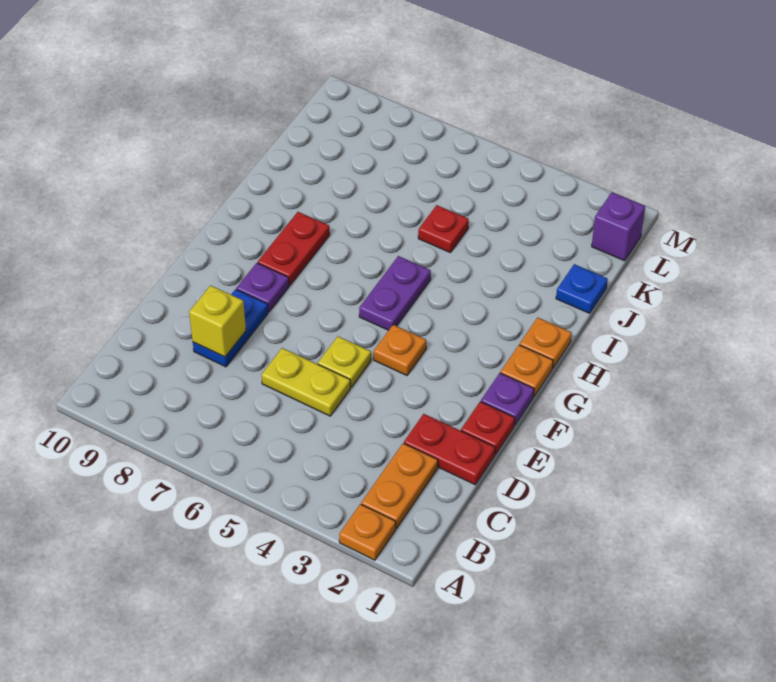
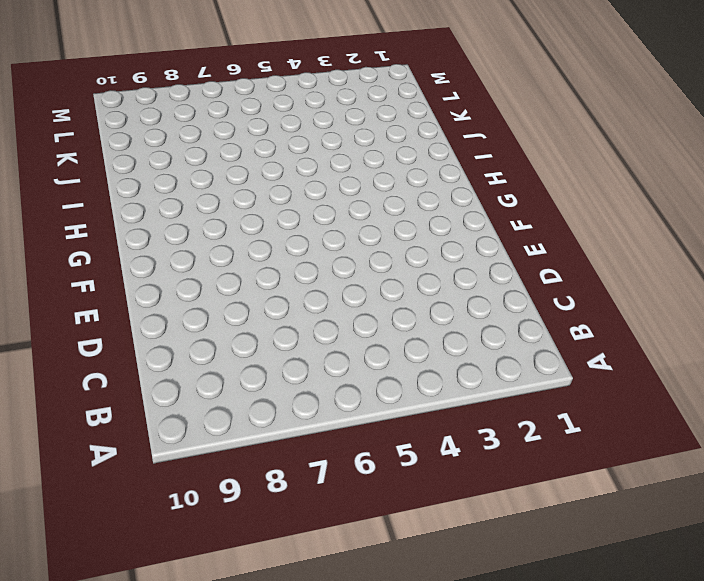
none -> orange 1x1 plate [339,504,396,560]
none -> orange 1x2 plate [361,443,438,529]
none -> red 1x2 plate [404,414,495,485]

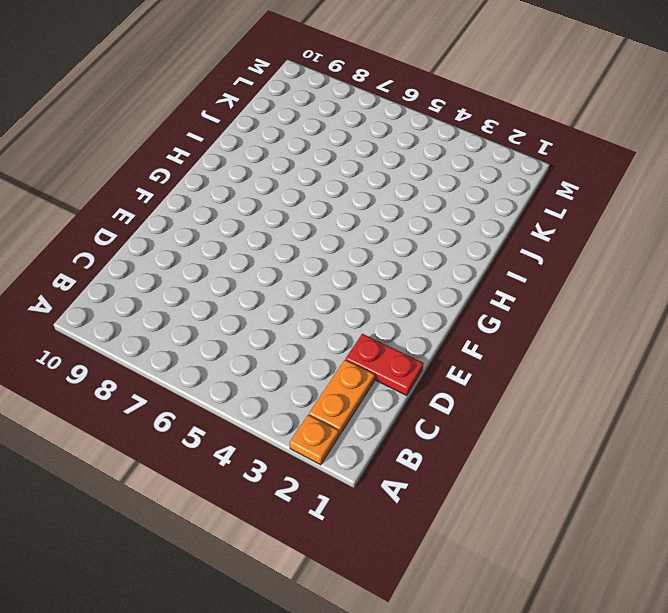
none -> yellow 1x2 plate [261,348,350,416]
none -> blue 1x2 plate [193,289,268,367]
none -> red 1x1 plate [461,402,515,455]

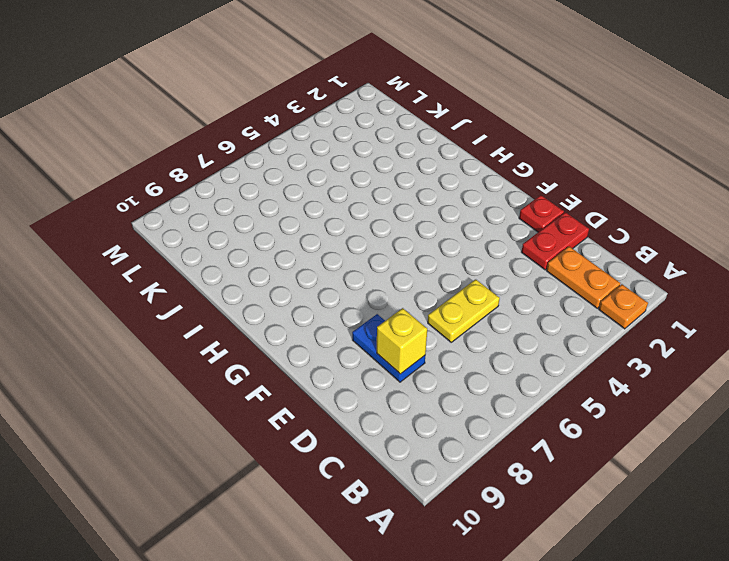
none -> yellow 1x1 plate [318,336,371,387]
none -> purple 1x1 plate [481,373,534,425]
none -> orange 1x1 plate [374,325,426,375]

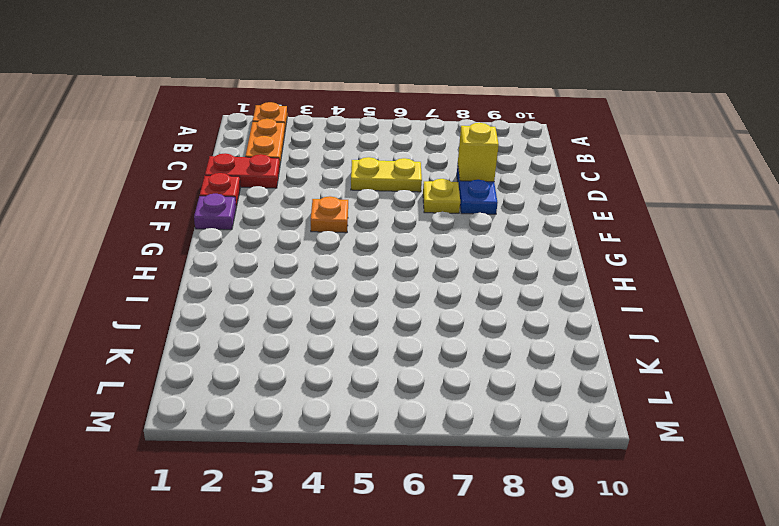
yellow 1x1 plate [423,179,460,213] -> yellow 1x1 plate moved to [318,336,371,387]
none -> purple 1x1 plate [236,263,289,312]
none -> orange 1x1 plate [500,345,553,396]
none -> purple 1x2 plate [359,256,431,330]

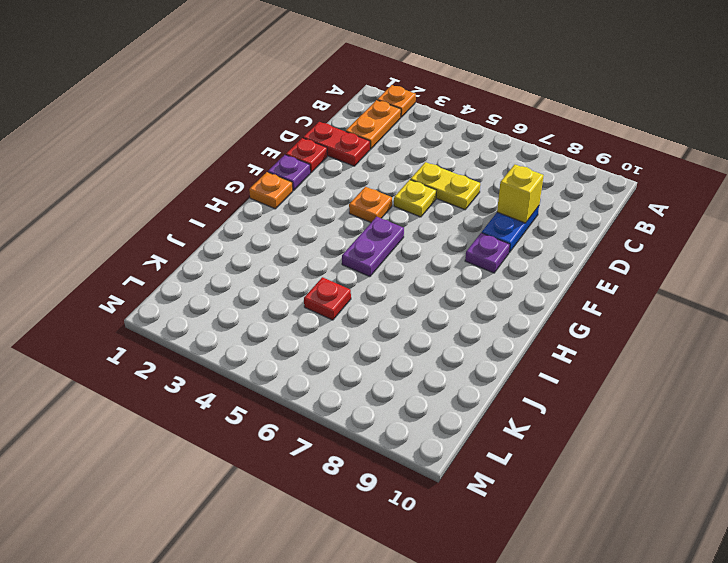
none -> red 1x2 plate [258,212,330,285]
none -> orange 1x1 plate [520,318,572,368]
none -> blue 1x1 plate [556,264,608,313]

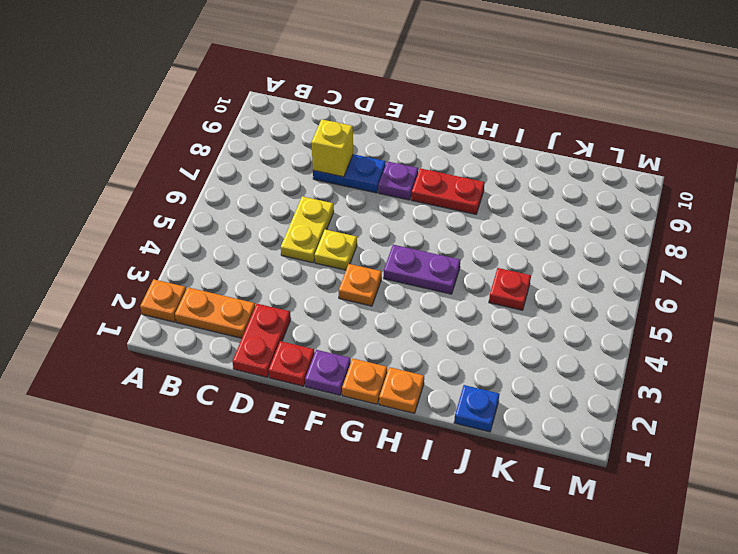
none -> purple 1x1 brick [592,192,645,261]

